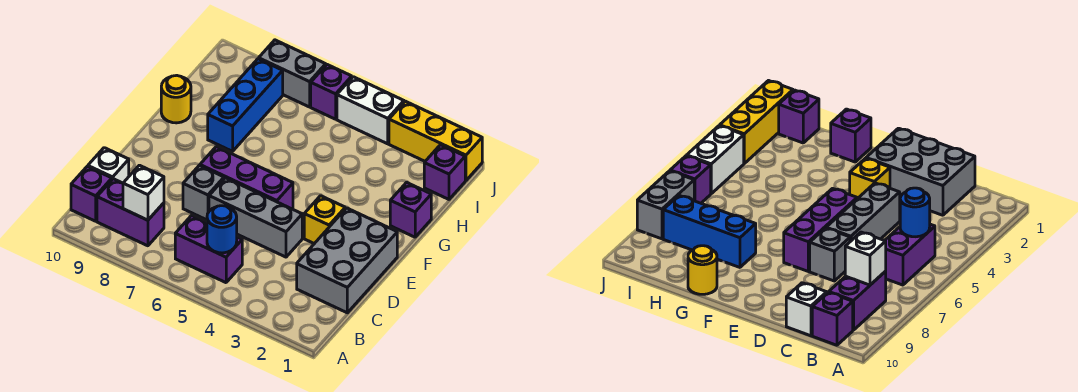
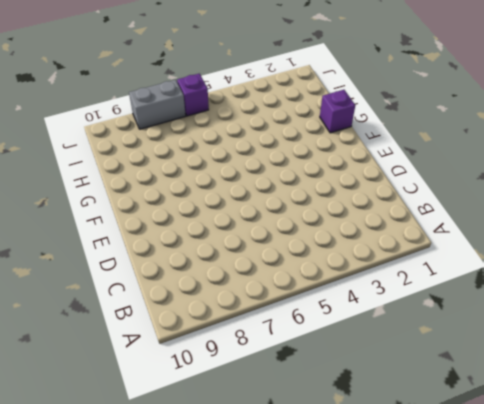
none -> purple 1x2 brick [175,216,242,283]
none -> purple 1x2 brick [97,179,164,246]
none -> purple 1x1 brick [71,167,112,221]

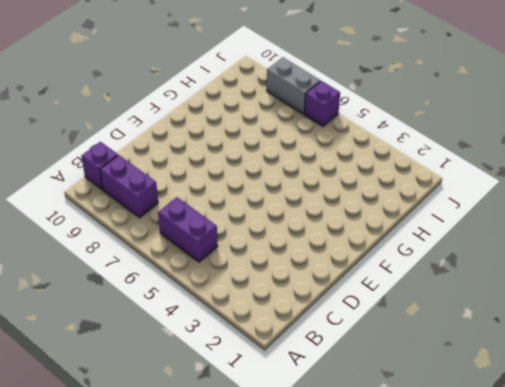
none -> grey 2x3 brick [297,208,397,313]
none -> white 1x1 brick [88,148,129,183]
none -> grey 1x3 brick [209,178,302,257]

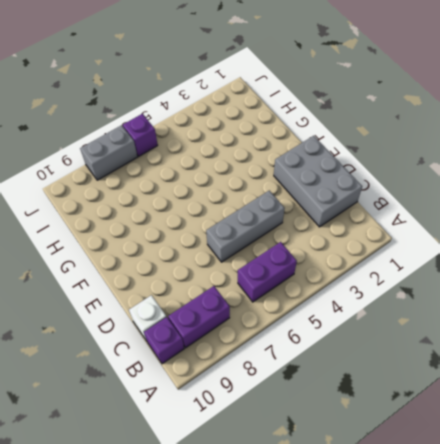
none -> grey 1x1 brick [183,166,224,220]
none -> yellow 1x1 brick [304,196,345,244]
none -> purple 1x3 brick [200,147,293,209]

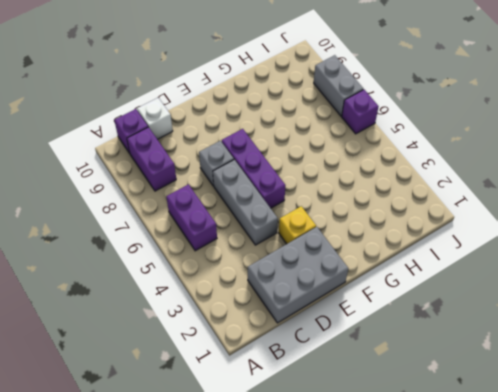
none -> purple 1x1 brick [390,182,431,237]
none -> blue 1x3 brick [208,59,283,151]
none -> yellow 1x1 round brick [161,75,191,123]

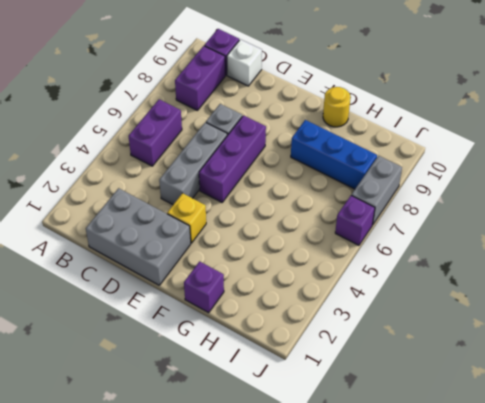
none -> purple 1x1 brick [424,145,465,199]
none -> yellow 1x3 brick [389,101,482,181]
none -> white 1x2 brick [337,77,404,144]

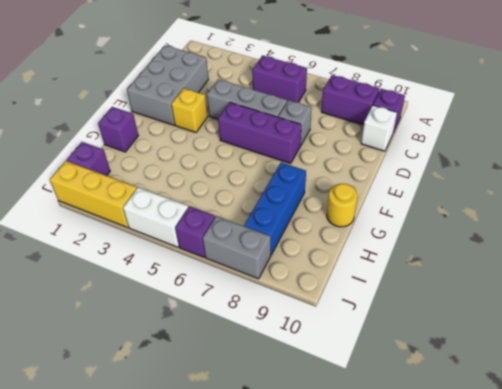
none -> blue 1x1 round brick [207,206,237,253]
none -> white 1x1 brick [123,165,164,220]

